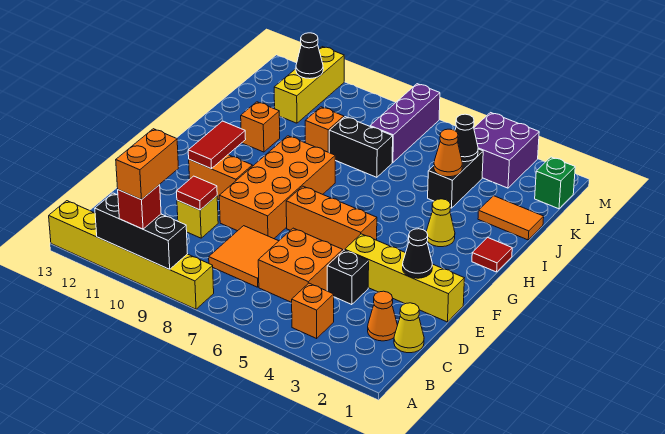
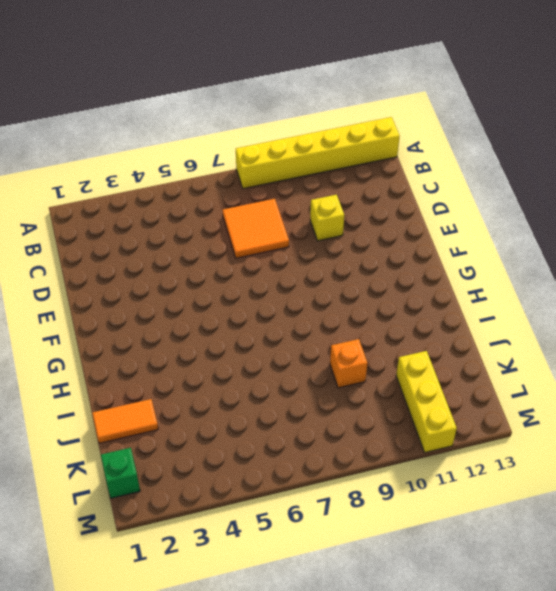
none -> orange 1x1 brick [292,283,334,338]
none -> yellow 1x1 cone [394,303,424,353]
none -> orange 1x1 cone [368,291,398,341]
none -> orange 2x2 brick [258,228,343,302]

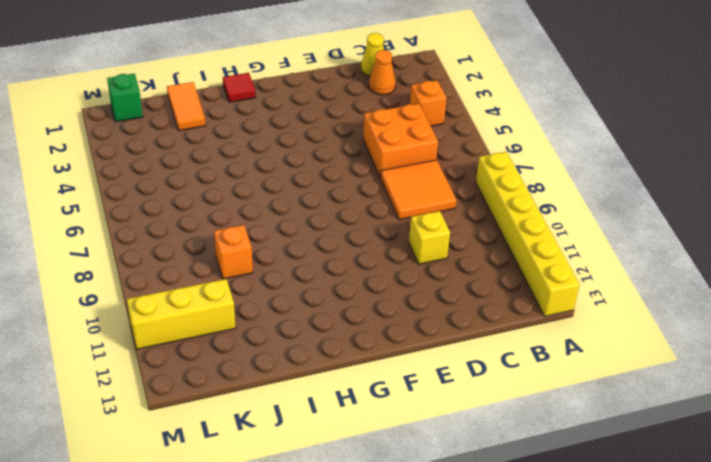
none -> black 1x1 brick [327,250,369,305]
none -> yellow 1x4 brick [345,234,464,322]
none -> orange 2x4 brick [219,136,335,239]
none -> orange 1x3 brick [286,186,377,250]

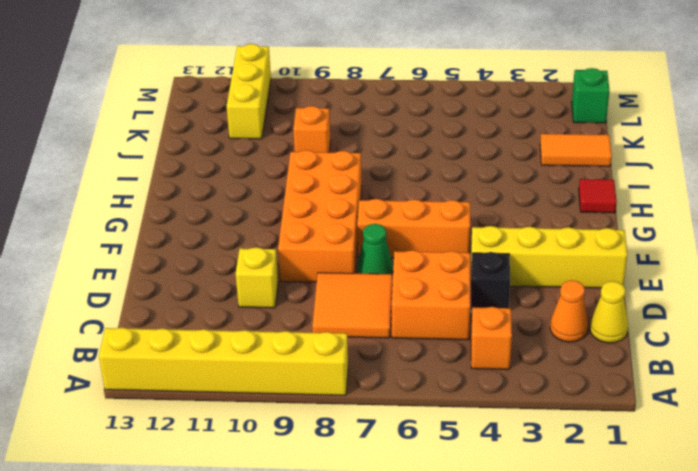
green 1x1 cone [357,224,393,274] -> none
none -> orange 1x2 brick [189,155,252,200]
none -> yellow 1x1 cone [426,199,455,247]
none -> orange 1x1 brick [241,102,280,152]
none -> black 1x2 brick [428,149,483,208]

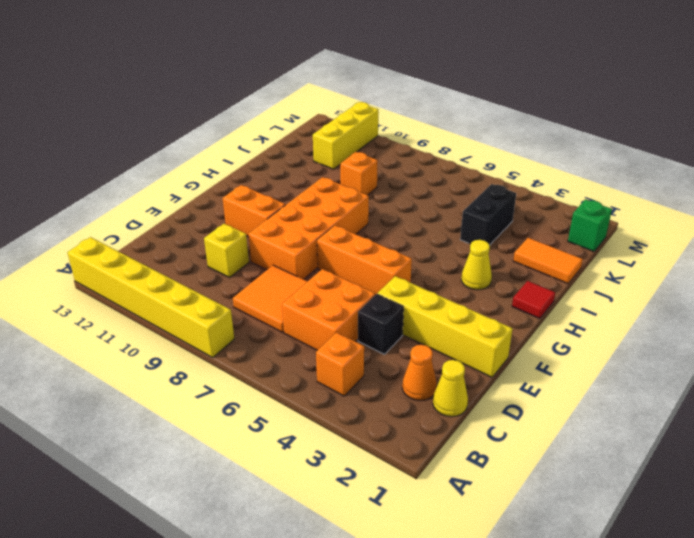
none -> orange 1x1 brick [241,102,280,152]
none -> black 1x2 brick [329,117,393,177]
none -> purple 1x3 brick [370,84,440,163]
none -> purple 2x2 brick [474,113,539,188]

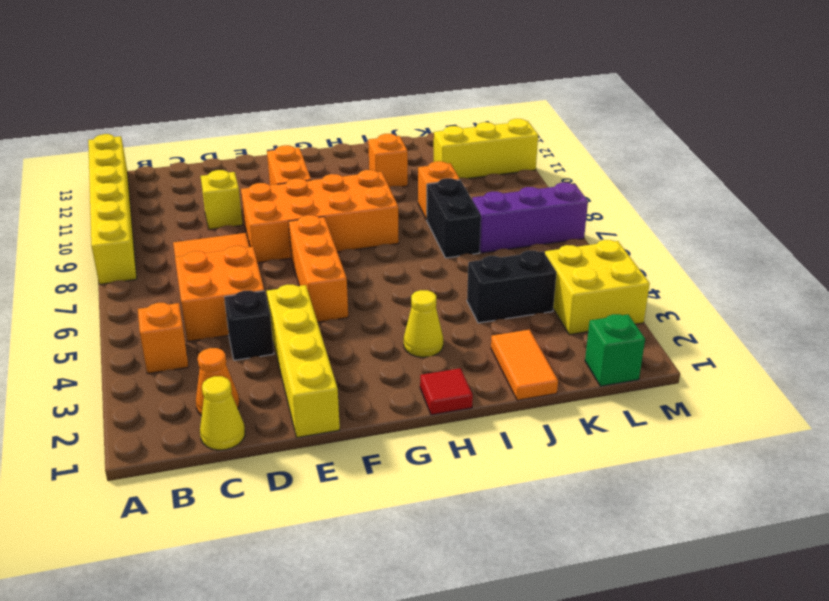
yellow 2x2 brick [545,240,650,335] -> purple 2x2 brick [474,113,539,188]
none -> black 1x3 brick [95,193,188,269]
none -> red 1x1 tile [177,176,217,210]
none -> black 1x1 cone [403,229,432,278]
none -> red 1x2 tile [188,121,246,169]

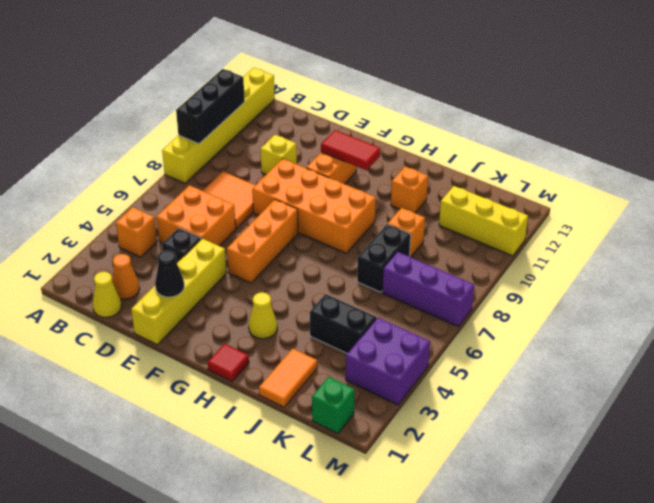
none -> red 1x1 tile [177,176,217,210]
none -> orange 1x1 cone [434,129,462,177]
none -> black 1x1 cone [455,114,478,162]
none -> black 1x1 cone [296,33,323,79]

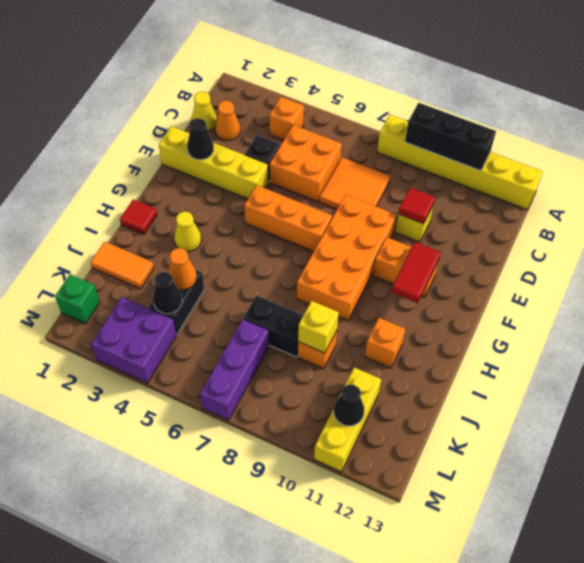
yellow 1x1 brick [298,301,339,353] -> none
none -> red 1x1 brick [118,185,161,229]
none -> orange 1x2 brick [116,129,178,200]

